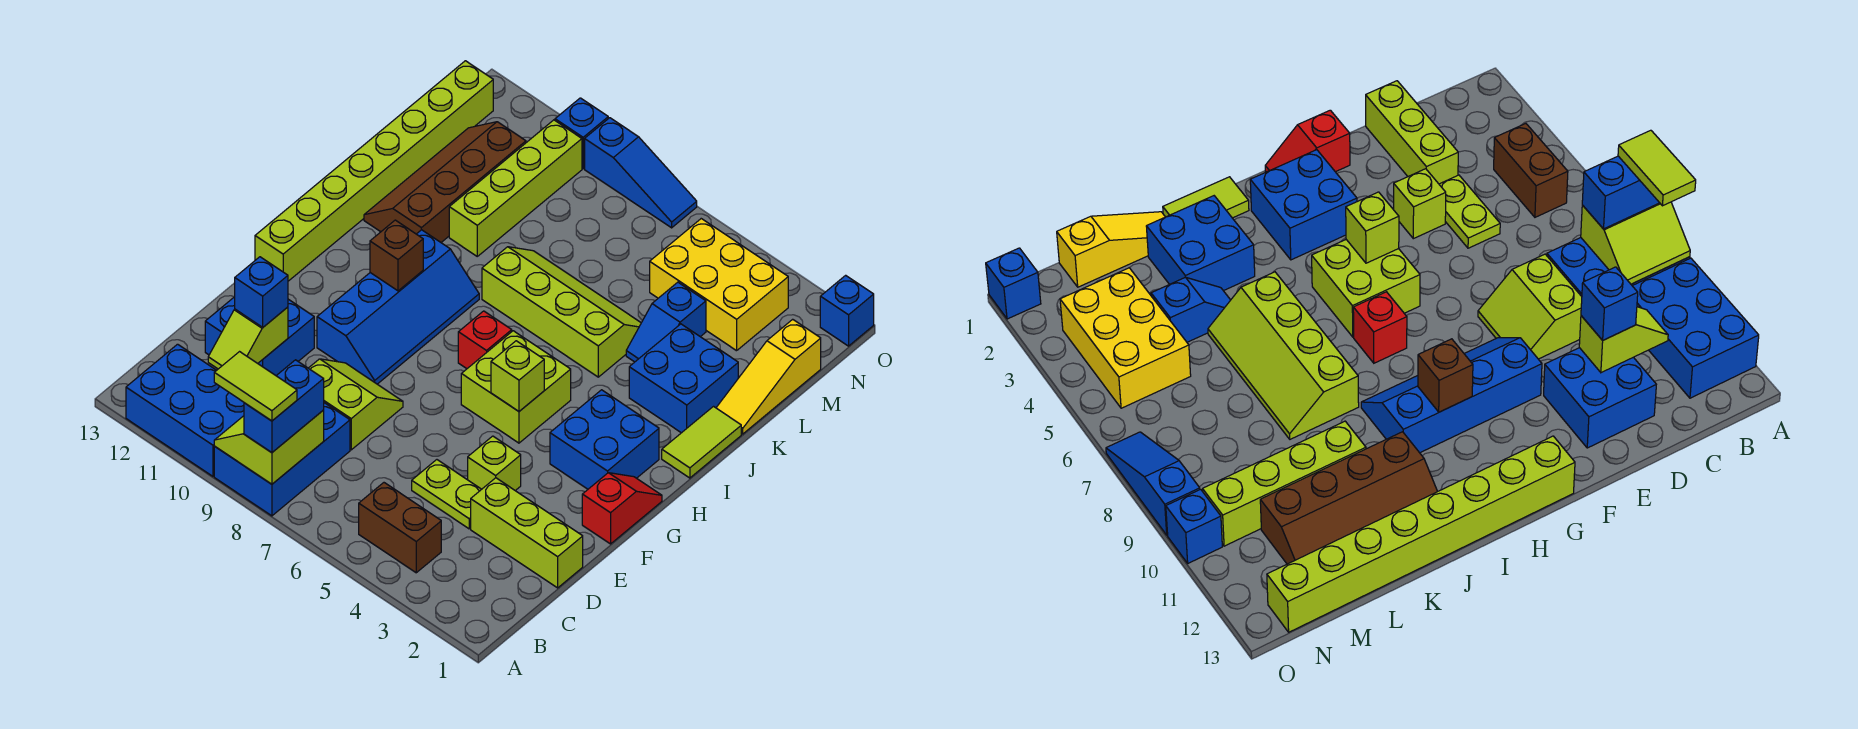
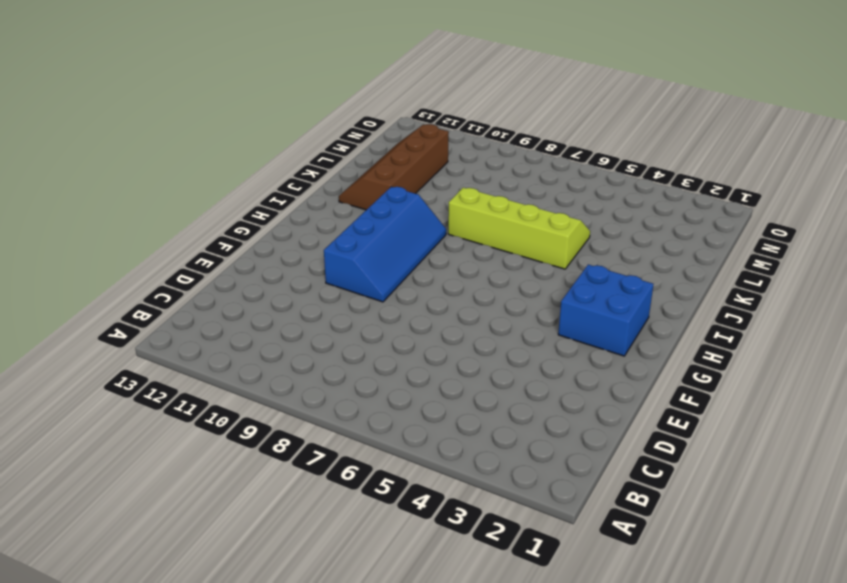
none -> blue 2x3 brick [214,403,350,516]
none -> blue 2x3 brick [126,344,244,476]
none -> brown 1x2 brick [359,483,441,573]
none -> lime 1x3 brick [471,478,583,588]

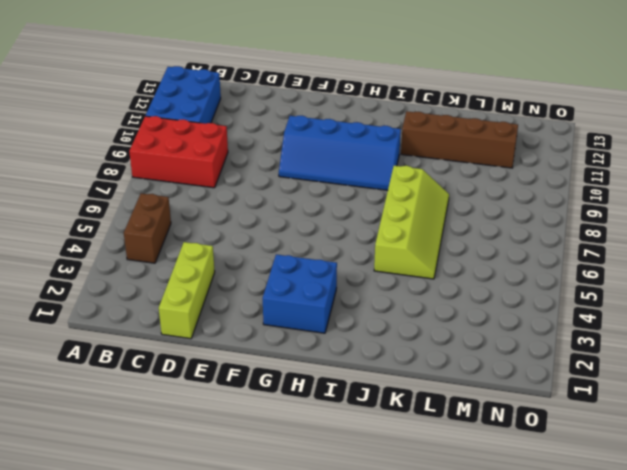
red 2x3 brick [129,116,228,188] -> blue 2x3 brick [214,403,350,516]
none -> lime 1x2 plate [412,460,481,529]
none -> lime 2x2 slope [309,359,403,450]
none -> blue 2x2 brick [205,297,314,375]
none -> lime 1x1 brick [468,436,521,491]

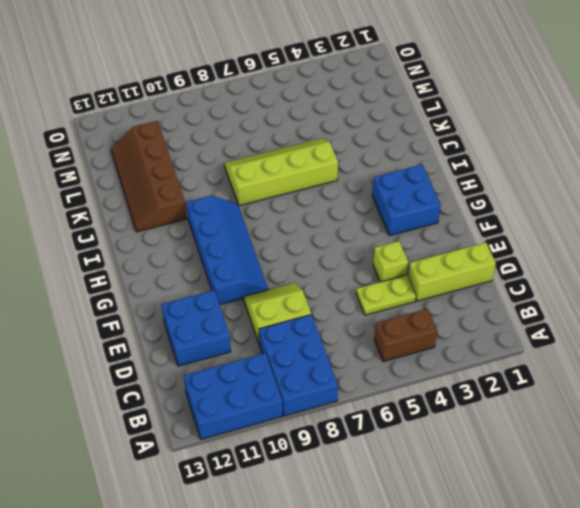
none -> red 1x2 slope [582,473,662,544]
none -> lime 2x2 brick [461,331,571,443]
none -> lime 1x8 brick [255,61,493,281]
none -> red 1x1 brick [458,311,512,369]

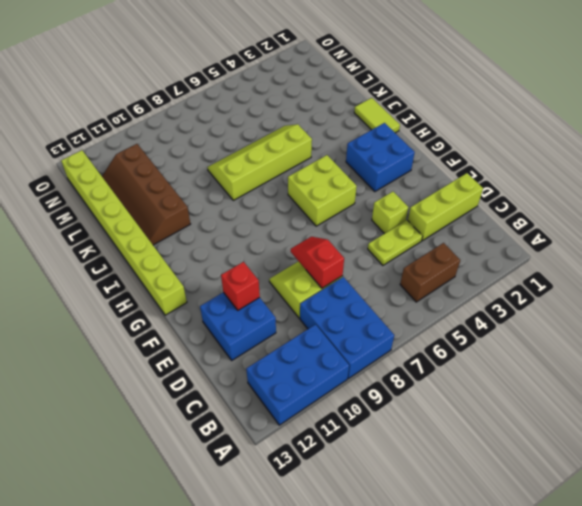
red 1x2 slope [291,237,344,288] -> red 1x2 slope moved to [582,473,662,544]
red 1x1 brick [221,262,260,310] -> red 1x1 brick moved to [458,311,512,369]
none -> blue 2x4 slope [317,230,479,384]
none -> blue 2x2 brick [629,324,738,433]
none -> yellow 1x3 slope [716,319,821,434]
none -> blue 1x2 slope [626,282,706,362]

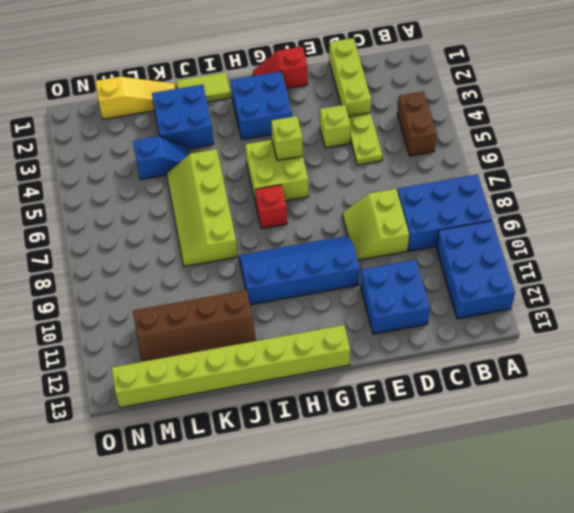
none -> lime 1x4 brick [449,120,582,256]
none -> yellow 2x3 brick [650,219,788,351]
none -> blue 1x1 brick [820,275,874,346]
none -> blue 1x3 slope [585,118,697,228]

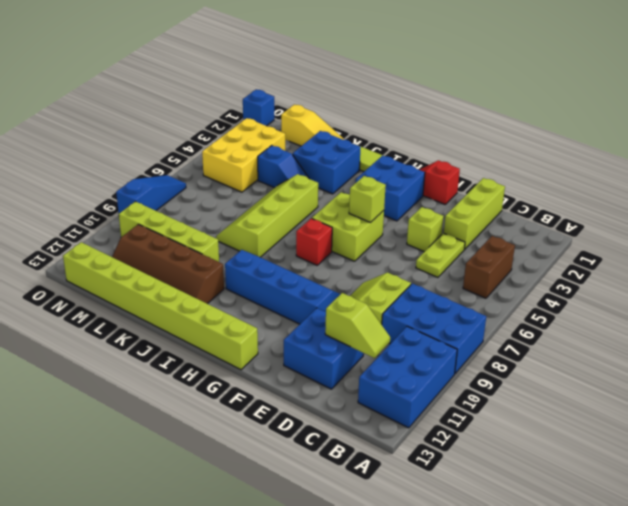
none -> blue 1x1 brick [555,98,608,169]
none -> lime 2x2 slope [214,410,324,484]
none -> brown 1x1 brick [370,220,423,291]
none -> blue 1x2 brick [244,360,324,453]

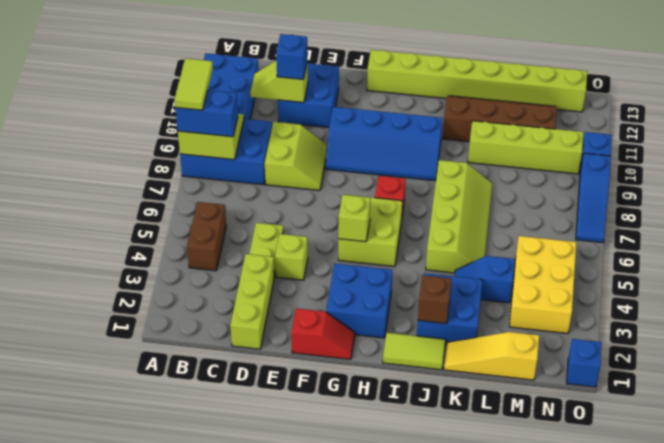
brown 1x1 brick [418,275,451,324] -> brown 1x1 brick moved to [370,220,423,291]

